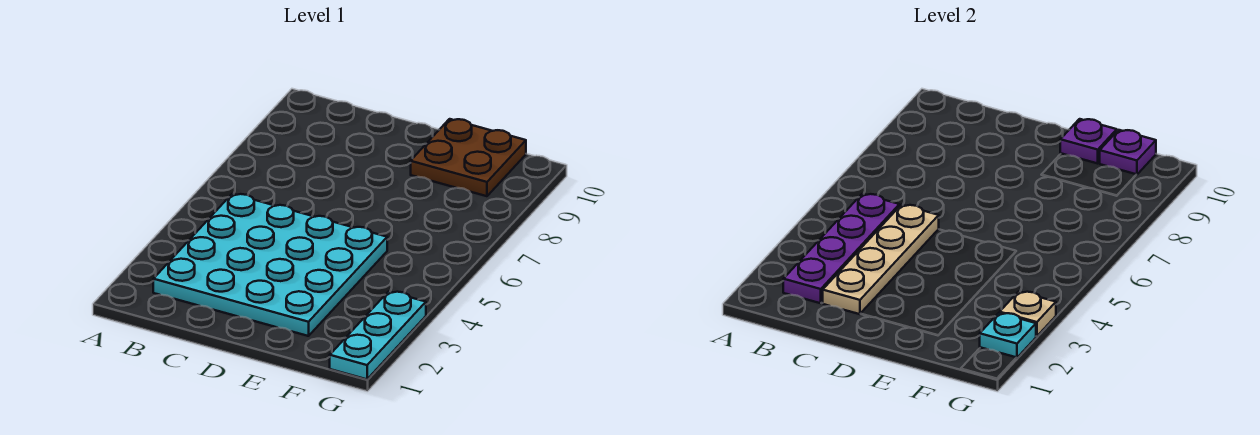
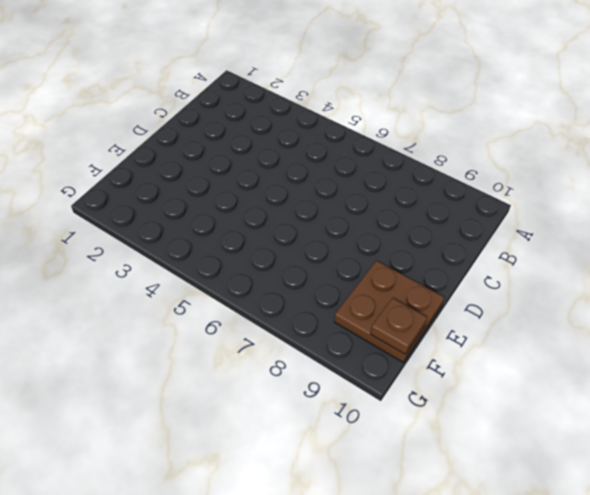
brown 1x1 plate [370,298,427,354] -> purple 1x1 plate [1100,130,1156,175]
none -> cyan 4x4 plate [153,194,387,336]
none -> cyan 1x3 plate [330,291,426,379]

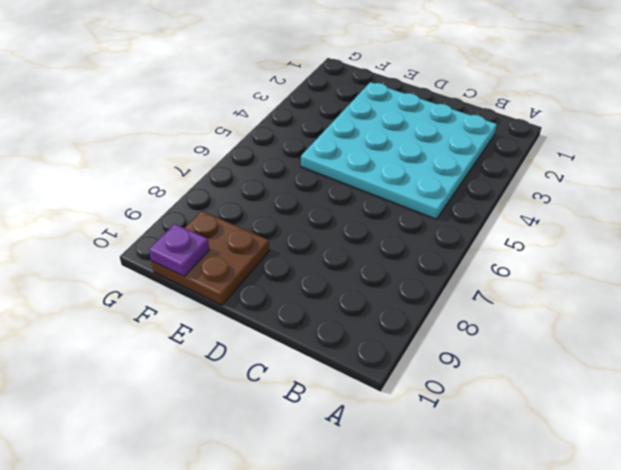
none -> cyan 1x3 plate [330,291,426,379]
none -> purple 1x4 plate [783,194,899,303]

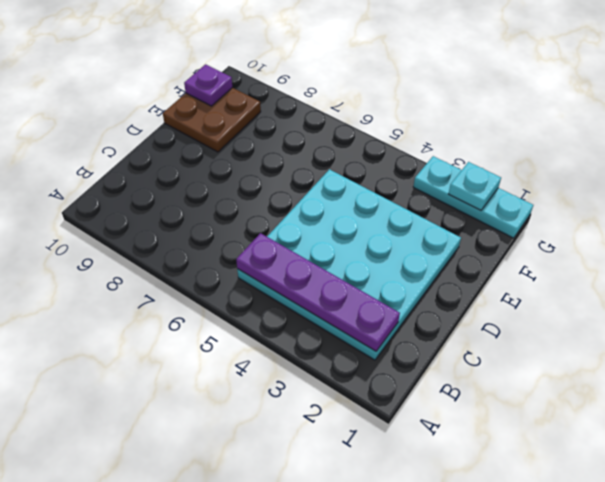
none -> tan 1x4 plate [823,205,939,314]
none -> purple 1x1 plate [1060,119,1117,163]

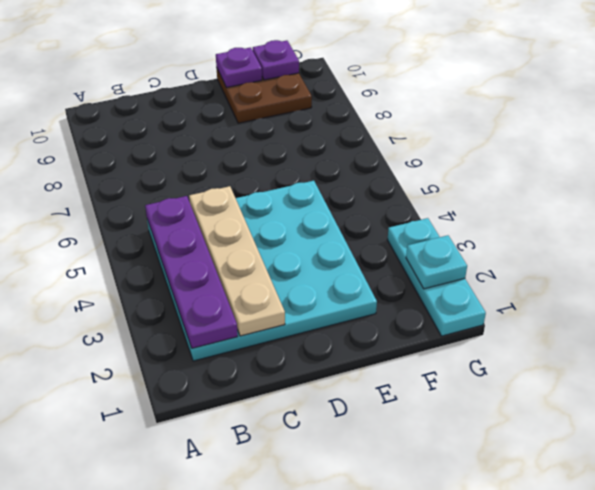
none -> tan 1x1 plate [1000,291,1056,336]

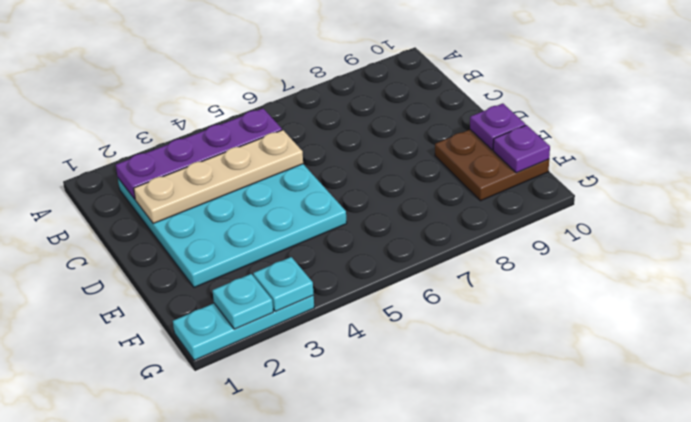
cyan 1x1 plate [253,257,314,311] -> tan 1x1 plate [1000,291,1056,336]

